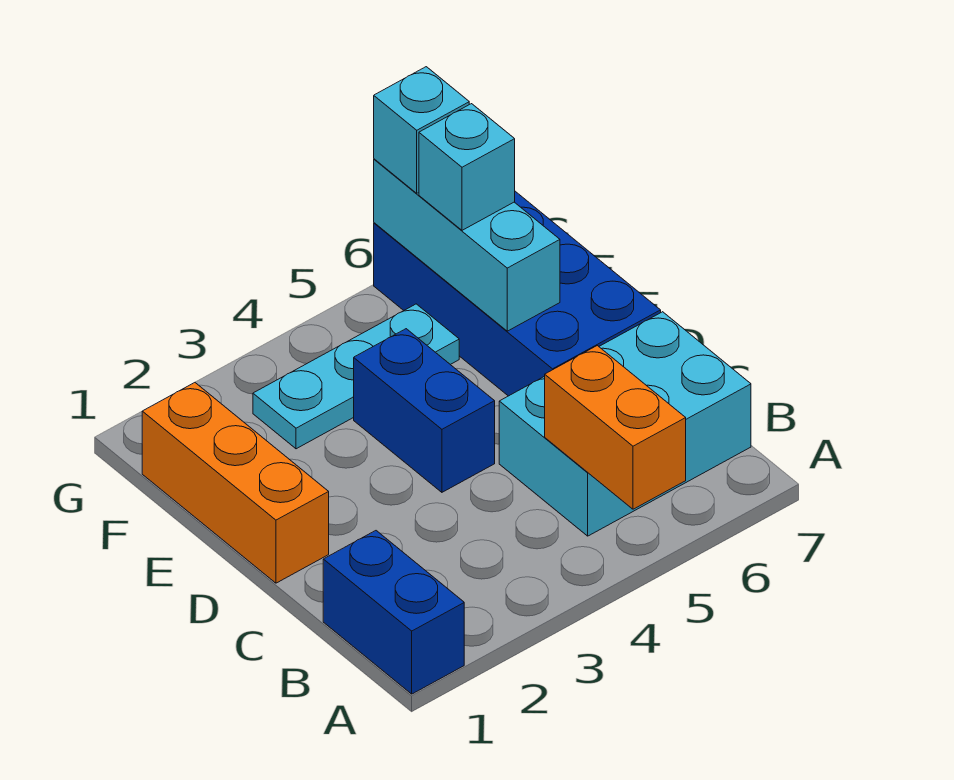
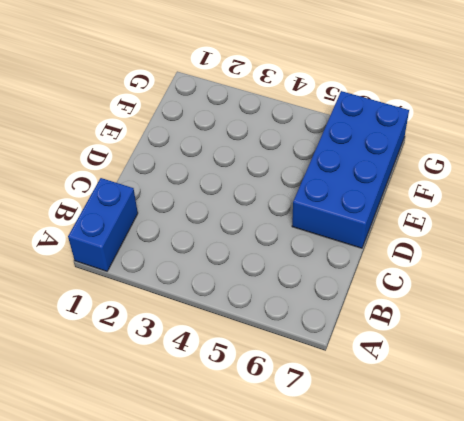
none -> cyan 2x3 brick [499,312,751,536]
none -> orange 1x3 brick [142,383,329,583]

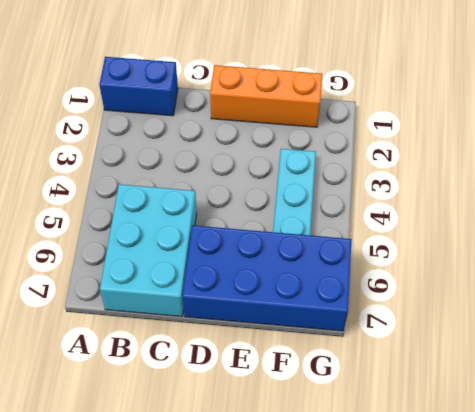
none -> blue 1x2 brick [354,329,495,492]
none -> orange 1x2 brick [545,346,686,509]

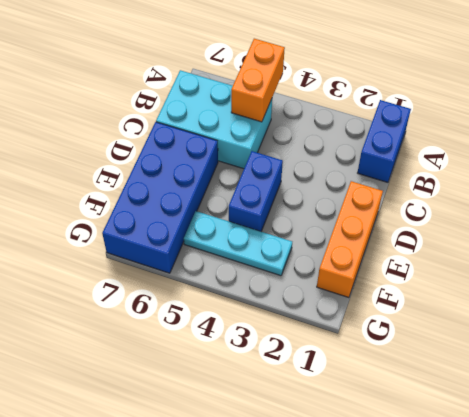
none -> cyan 1x3 brick [374,159,560,331]
none -> cyan 1x1 brick [419,104,515,230]

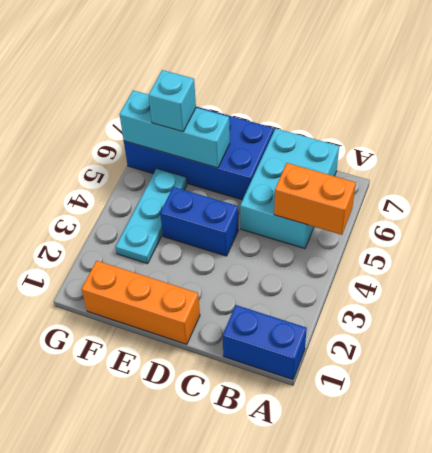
none -> cyan 1x1 brick [374,67,469,193]

